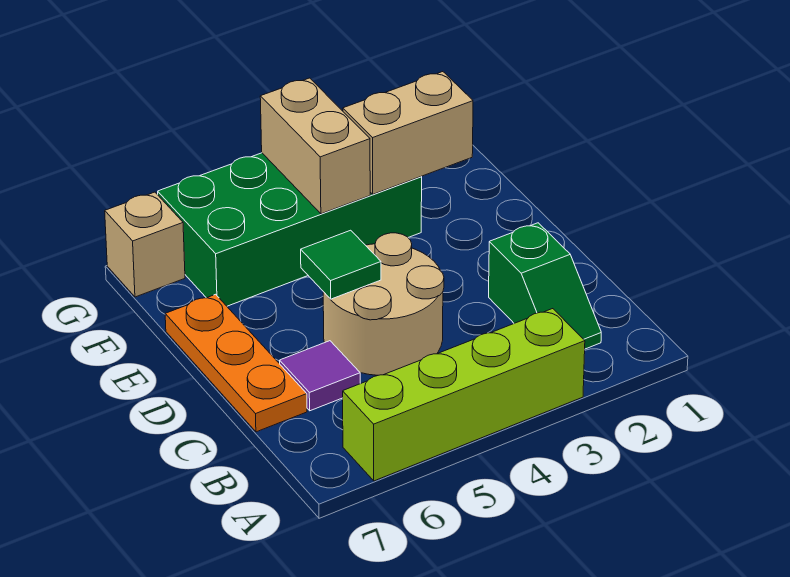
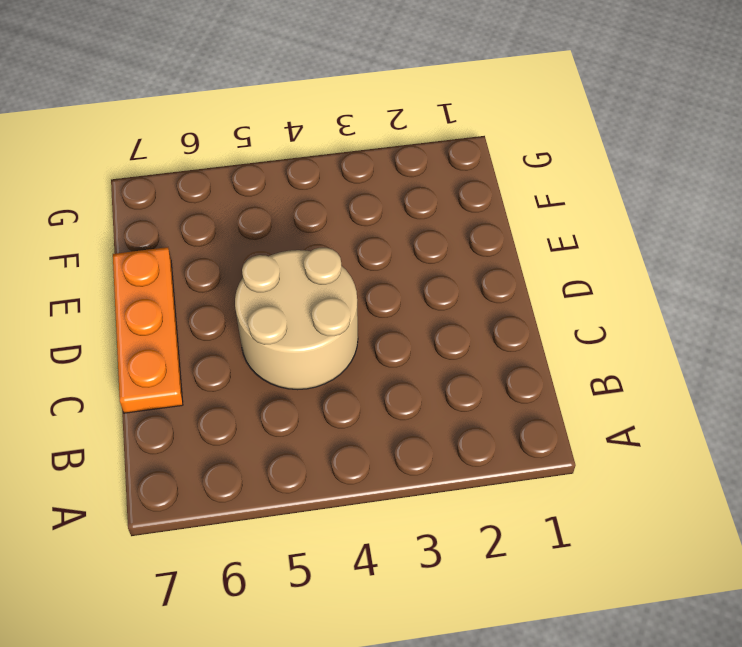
none -> lime 1x4 brick [343,309,585,481]
none -> green 1x2 slope [489,223,601,349]

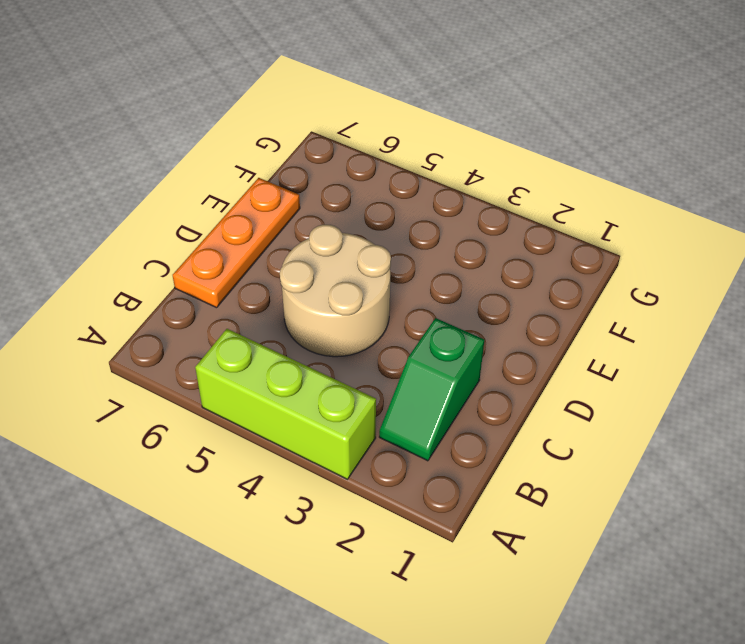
lime 1x3 brick [195,329,376,479] -> lime 1x4 brick [343,309,585,481]
none -> purple 1x1 tile [280,341,360,411]
none -> green 2x4 brick [158,153,422,306]

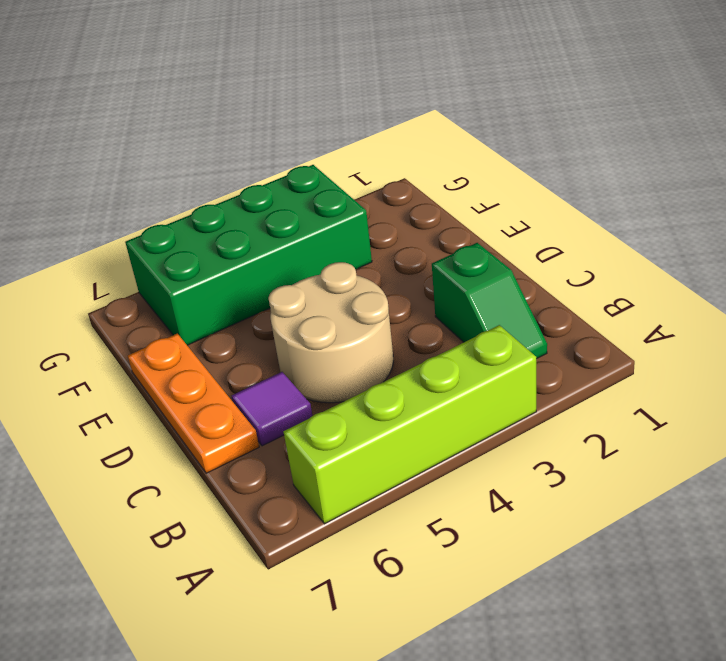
none -> tan 1x1 brick [105,192,185,297]
none -> green 1x1 tile [301,230,381,299]

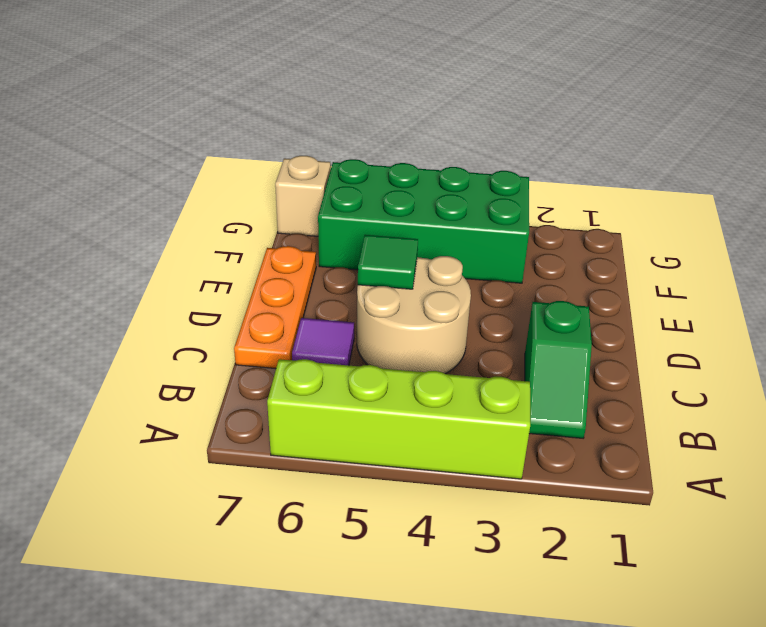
none -> tan 1x2 brick [343,72,473,194]
none -> tan 1x2 brick [260,78,370,214]

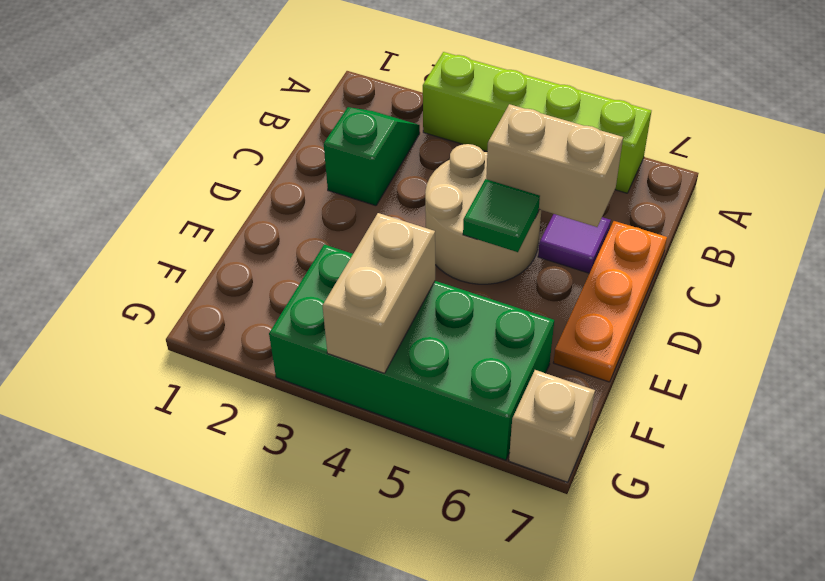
tan 1x2 brick [486,104,623,227] -> tan 1x2 brick moved to [343,72,473,194]

